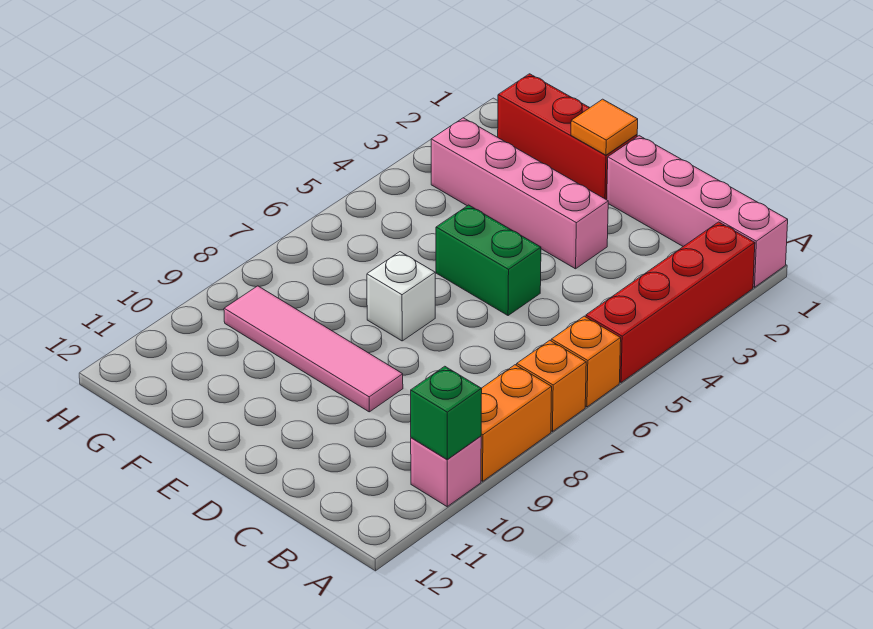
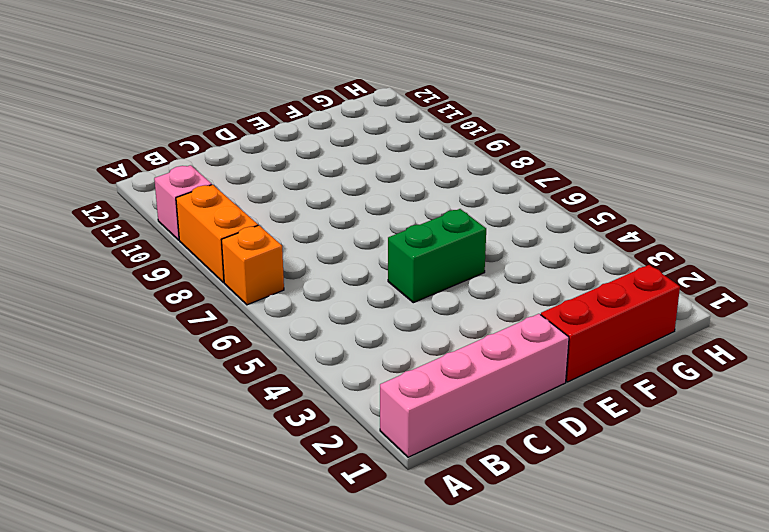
none -> red 1x4 brick [586,222,755,382]
none -> orange 1x1 brick [551,316,621,407]
none -> pink 1x4 brick [431,118,608,269]

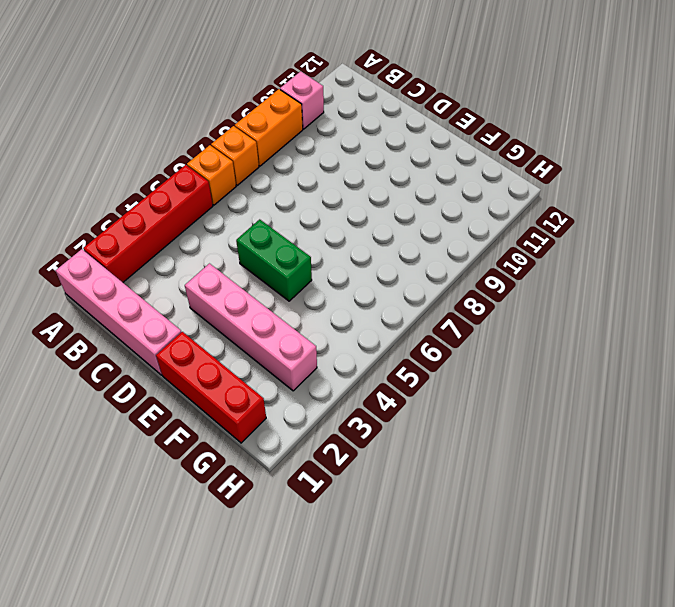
none -> pink 1x4 tile [224,286,403,412]
none -> white 1x1 brick [367,252,435,341]
none -> green 1x1 brick [411,366,482,460]

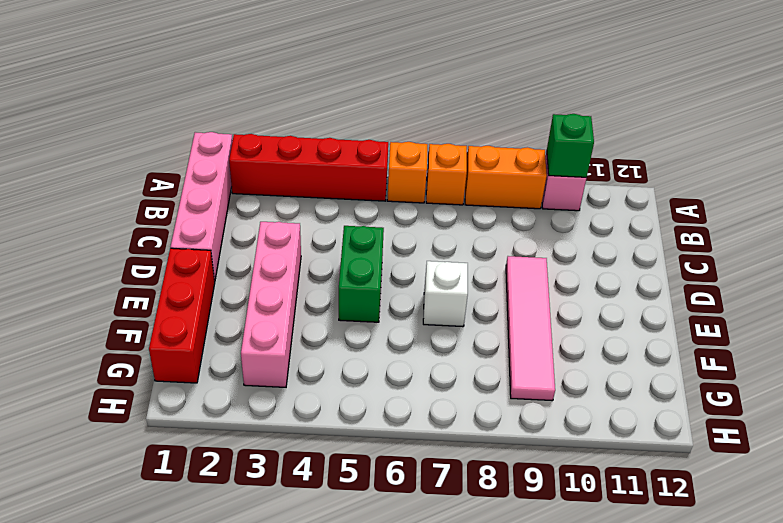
none -> orange 1x1 tile [571,99,638,155]

